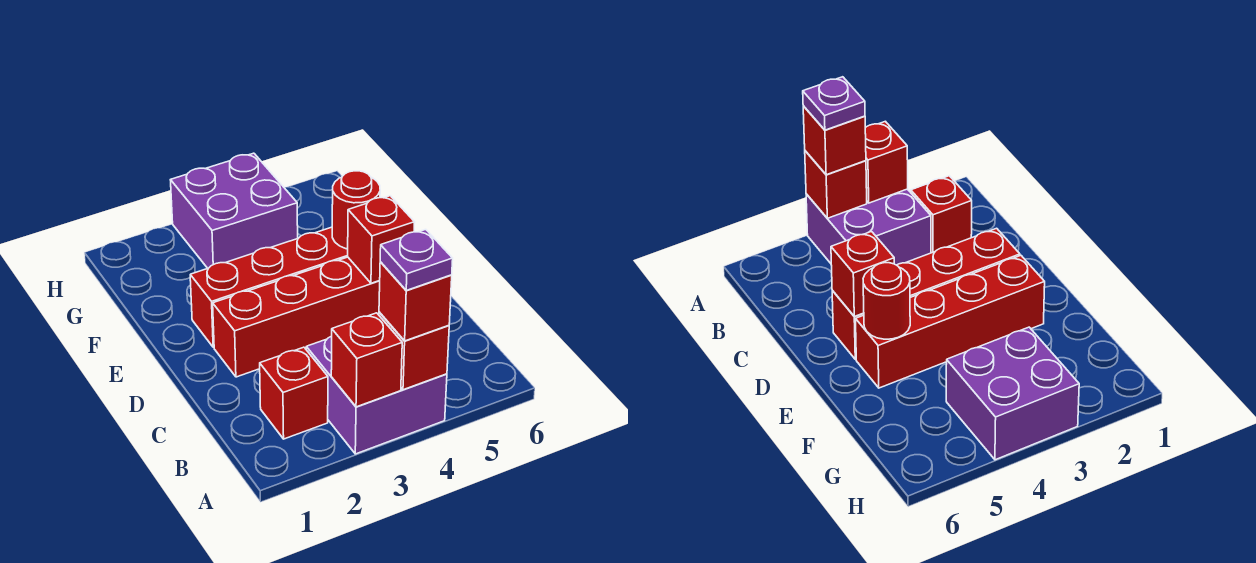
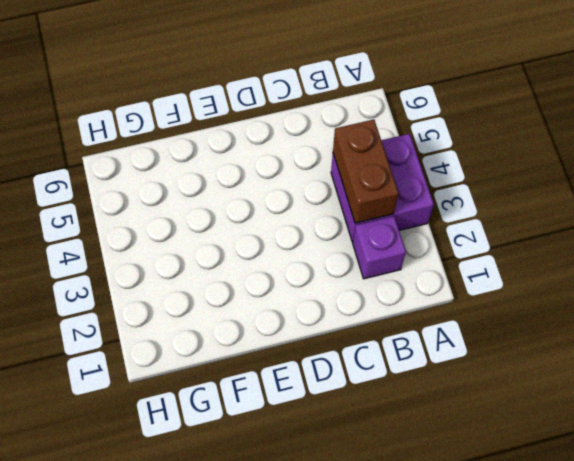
purple 1x1 brick [353,216,406,279] -> red 1x1 brick [260,347,328,439]
brown 1x2 brick [333,119,399,223] -> none
none -> red 1x4 brick [213,257,380,377]
none -> red 1x4 brick [190,227,348,347]

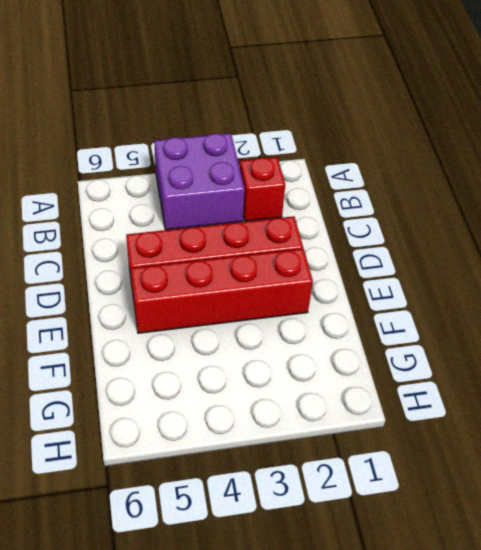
none -> purple 2x2 brick [171,153,298,268]
none -> red 1x1 brick [331,313,402,407]

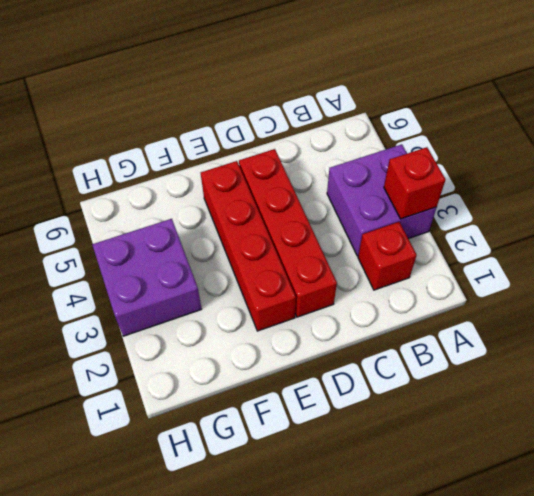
none -> red 1x1 brick [379,312,449,390]
none -> red 1x1 brick [348,196,415,283]

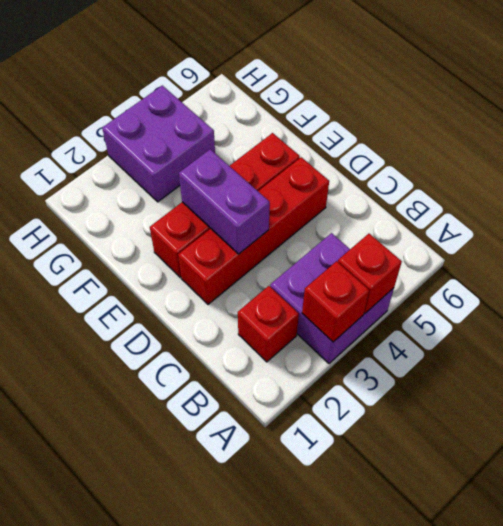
purple 1x2 brick [179,149,270,254] -> none
none -> red 1x1 brick [348,196,415,283]
none -> red 1x1 round brick [332,171,380,249]

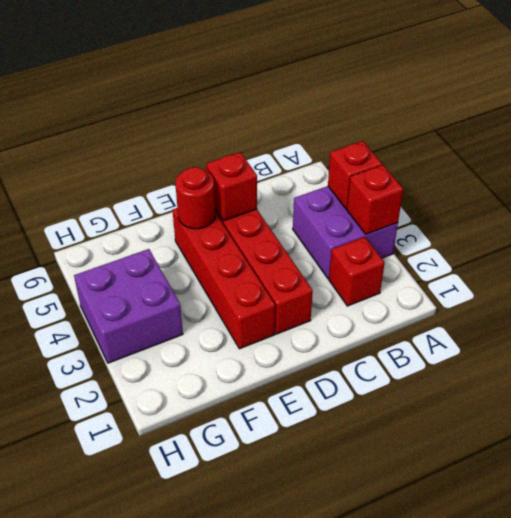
none -> red 1x1 brick [379,262,452,341]
none -> purple 1x1 plate [380,229,453,290]

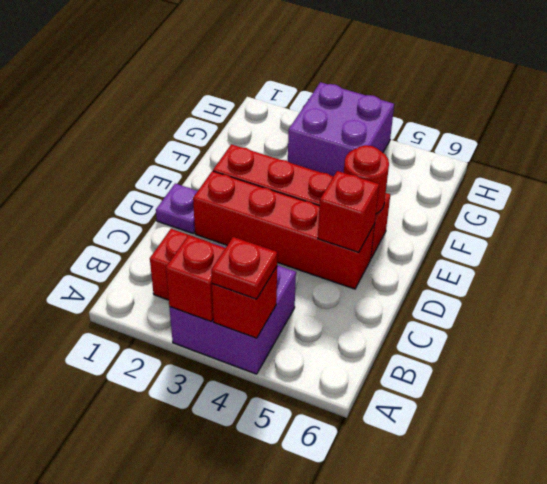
red 1x1 plate [211,237,277,299] -> red 1x1 brick [379,262,452,341]
purple 1x1 plate [156,184,197,233] -> purple 1x1 plate moved to [380,229,453,290]

